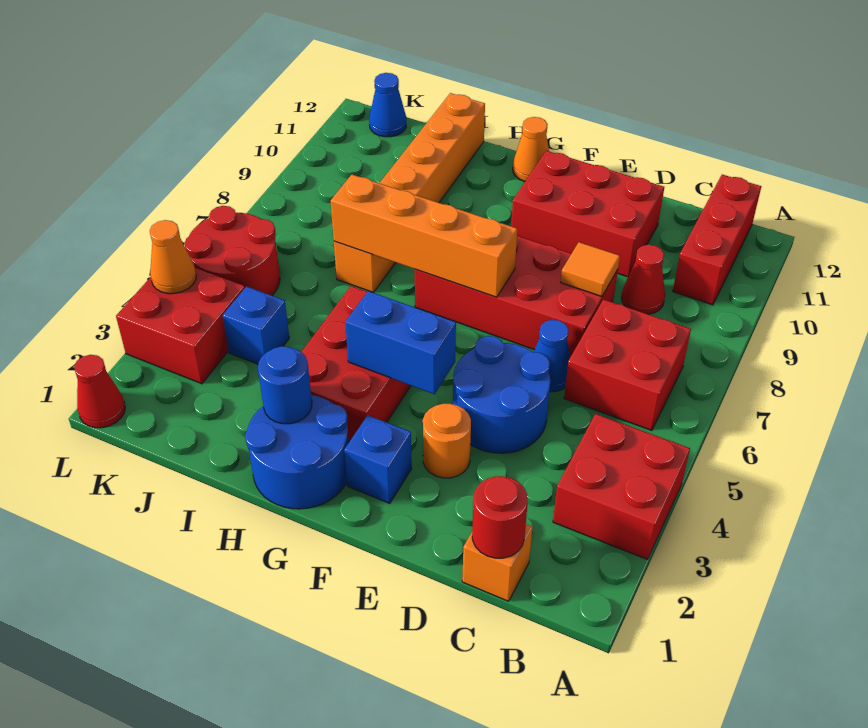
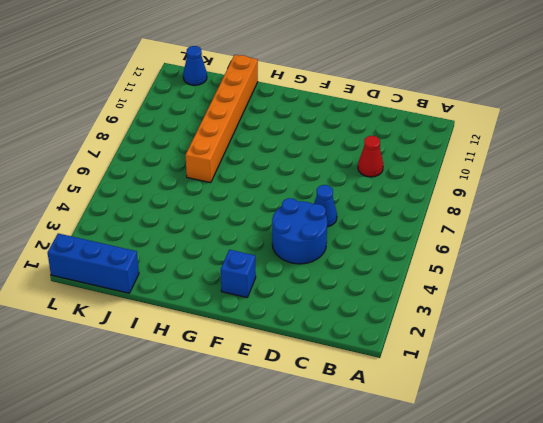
blue 1x3 brick [48,233,139,293] -> red 1x1 cone [74,355,125,428]
none -> red 2x2 brick [553,414,690,560]
none -> red 2x2 brick [564,299,691,430]
none -> red 1x3 brick [673,175,761,305]

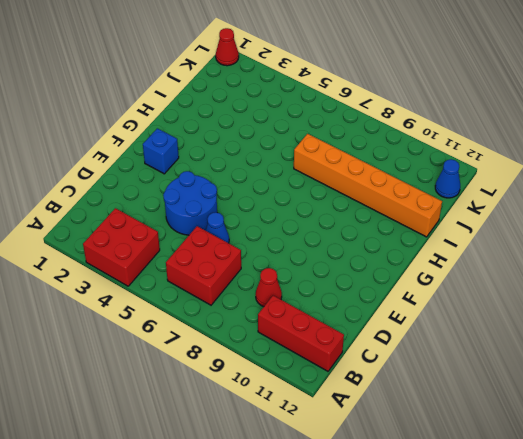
none -> orange 1x1 brick [462,524,533,601]
none -> red 2x4 brick [415,236,618,357]
none -> red 2x3 brick [511,151,664,277]

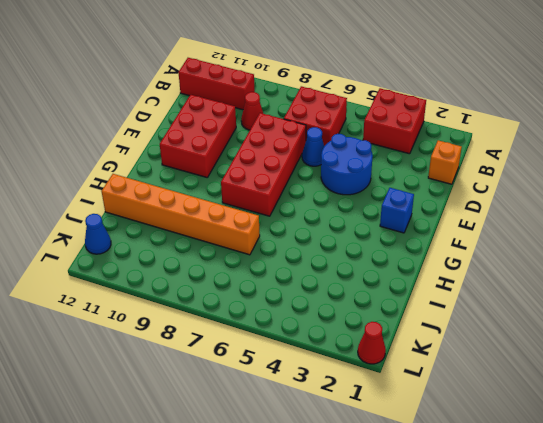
none -> orange 1x1 round brick [423,404,471,478]
none -> blue 2x2 round brick [245,395,349,509]
none -> red 2x3 brick [302,286,411,442]

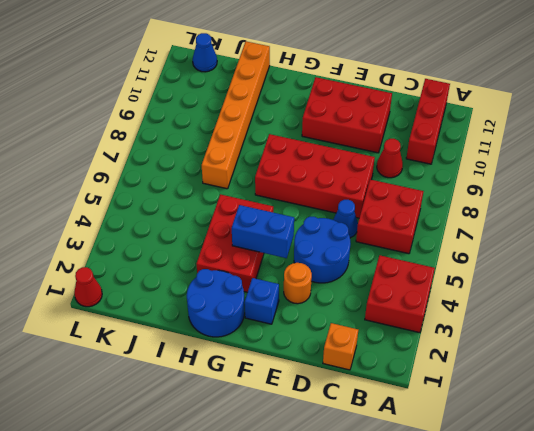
none -> orange 1x1 cone [513,117,549,181]
none -> blue 1x1 brick [223,287,289,364]
none -> red 2x2 brick [116,268,245,384]

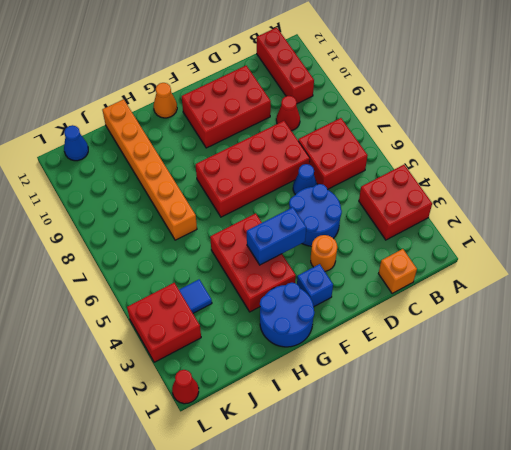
blue 1x1 tile [179,280,212,313] -> blue 1x1 brick [223,287,289,364]
none -> red 2x2 round brick [184,206,280,296]
none -> red 1x1 round brick [472,476,528,558]
none -> orange 1x1 tile [561,242,620,297]

